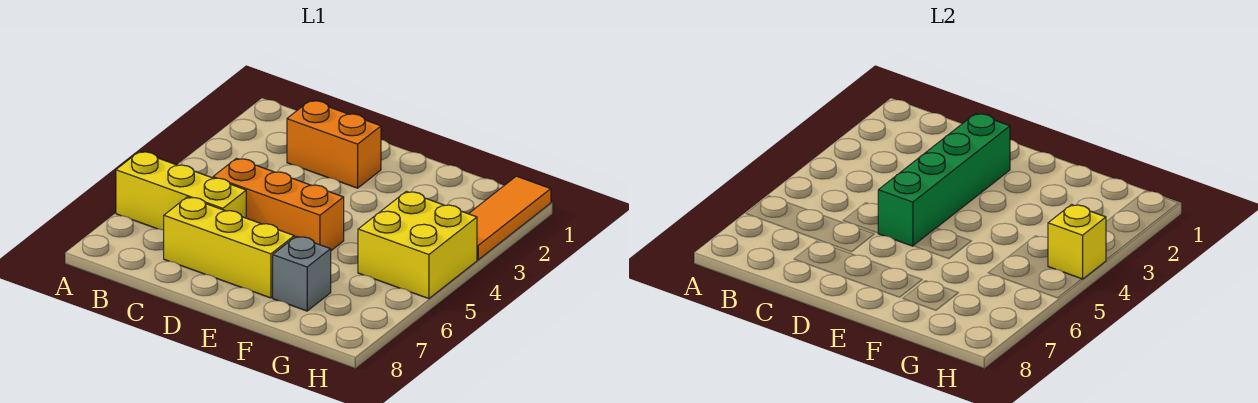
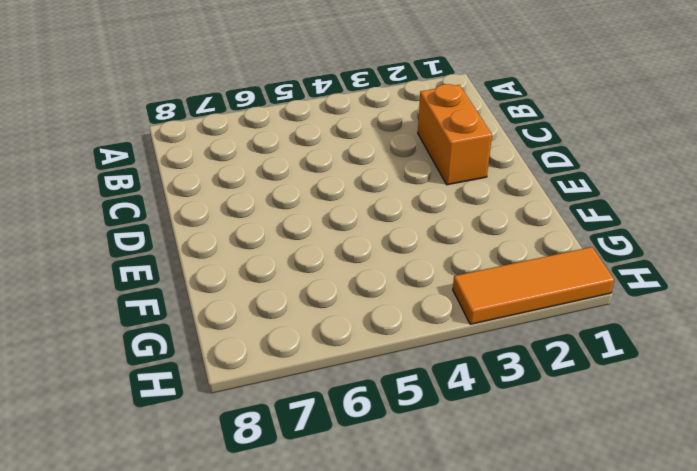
none -> yellow 1x3 brick [116,151,246,230]
none -> orange 1x3 brick [213,158,344,251]

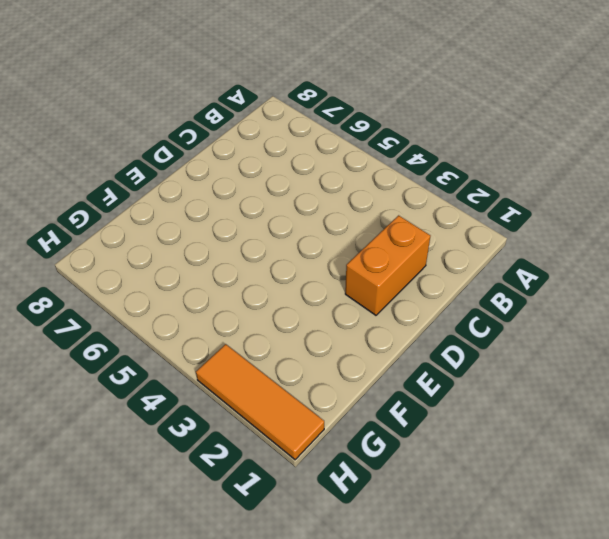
none -> yellow 1x3 brick [116,151,246,230]
none -> orange 1x3 brick [213,158,344,251]

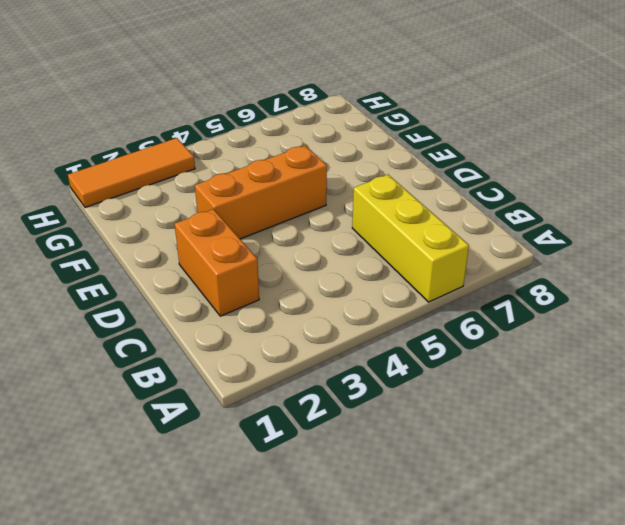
orange 1x3 brick [195,146,327,239] -> orange 1x3 brick turned to [213,158,344,251]
none -> yellow 1x3 brick [164,197,294,298]
none -> grey 1x1 brick [273,236,331,311]

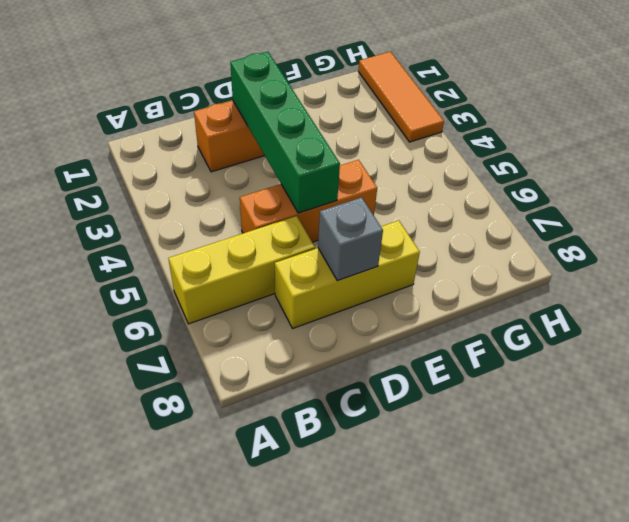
grey 1x1 brick [318,197,383,281] -> grey 1x1 brick moved to [273,236,331,311]
none -> yellow 2x2 brick [358,191,477,299]
none -> yellow 1x1 brick [1048,205,1106,279]

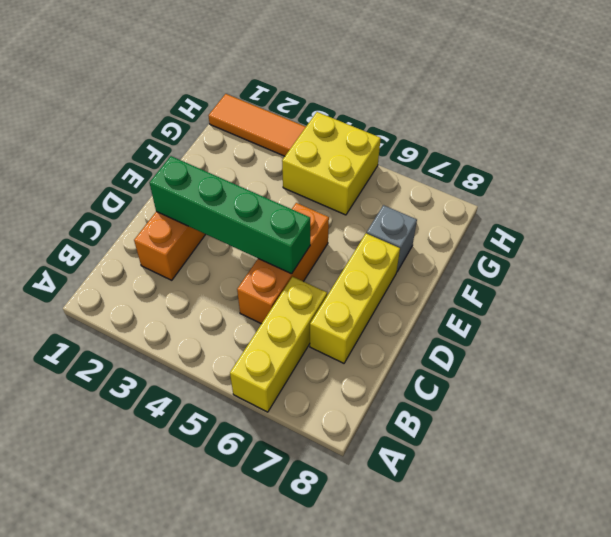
none -> yellow 1x1 brick [1048,205,1106,279]

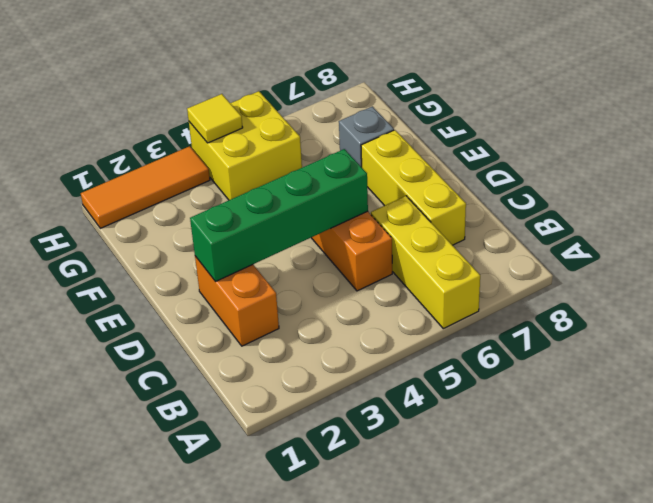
yellow 1x1 tile [187,94,243,143] -> yellow 1x1 brick [1048,205,1106,279]

